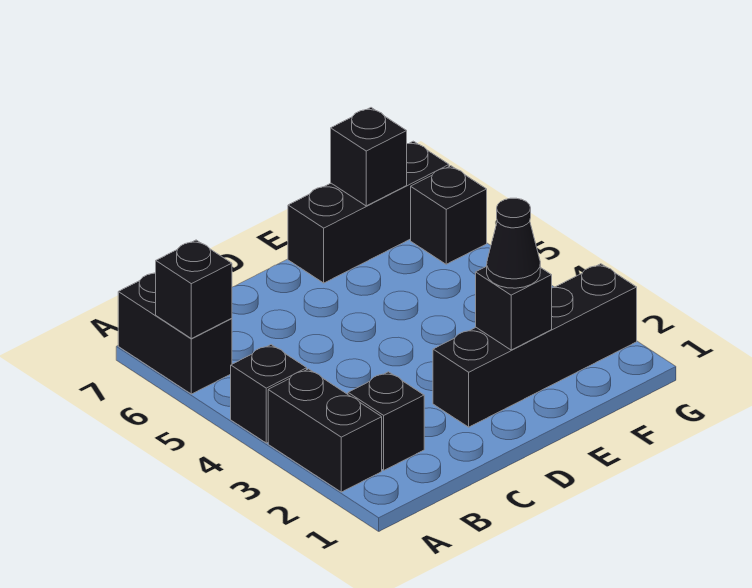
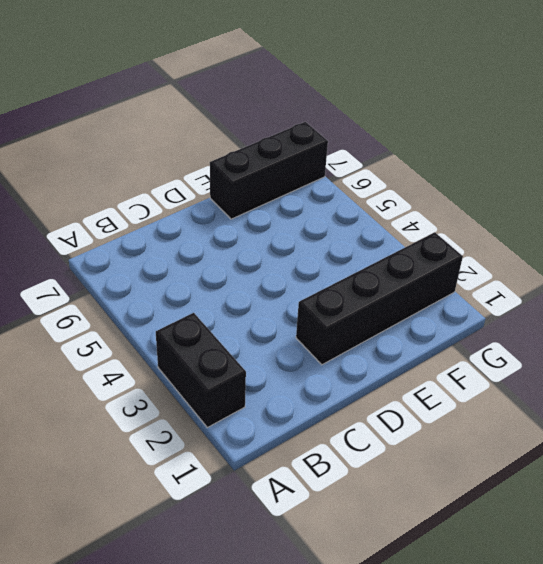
none -> black 1x1 brick [231,345,307,443]
none -> black 1x2 brick [118,273,232,394]

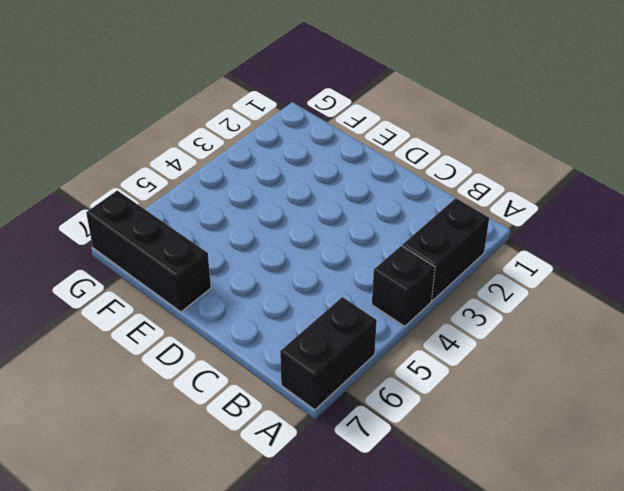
none -> black 1x1 brick [348,372,424,470]
none -> black 1x4 brick [433,264,637,427]

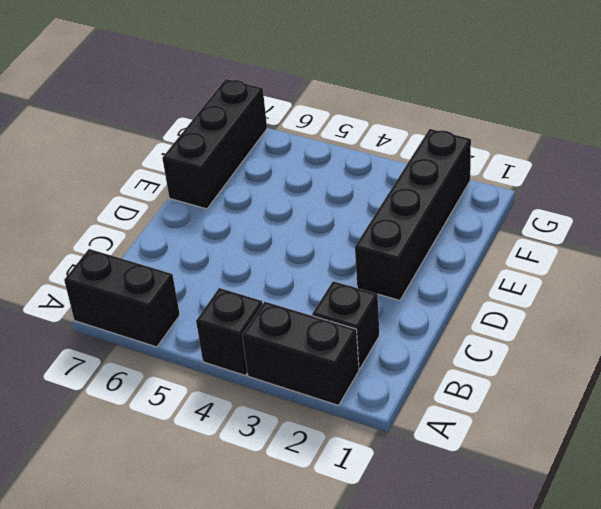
none -> black 1x1 brick [411,166,487,264]
none -> black 1x1 brick [156,240,232,339]

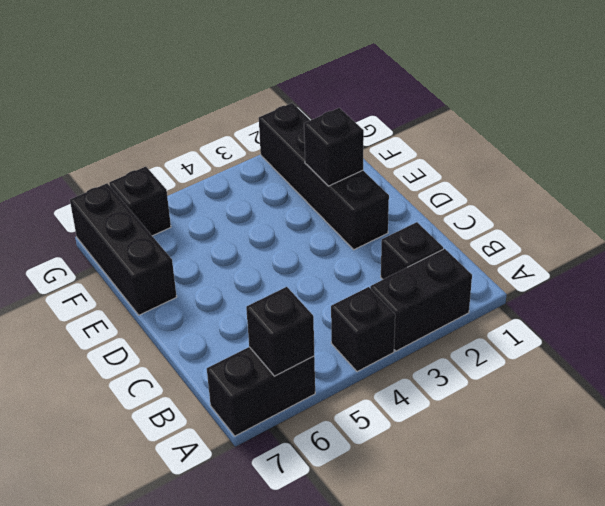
none -> black 1x1 brick [331,108,407,206]
none -> black 1x1 cone [487,198,540,288]

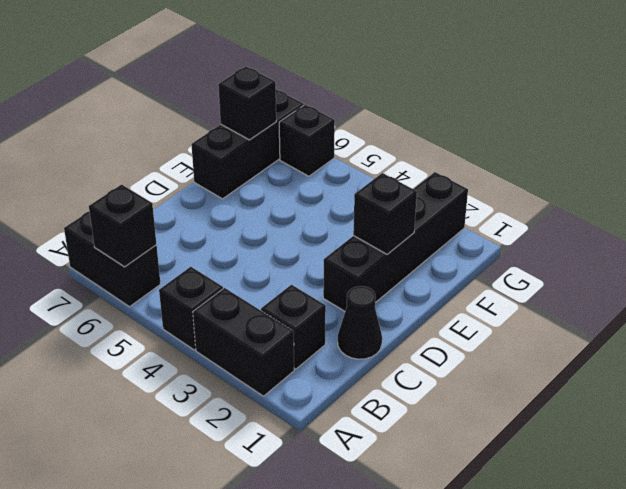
black 1x1 cone [338,286,382,359] -> black 1x1 cone moved to [487,198,540,288]

